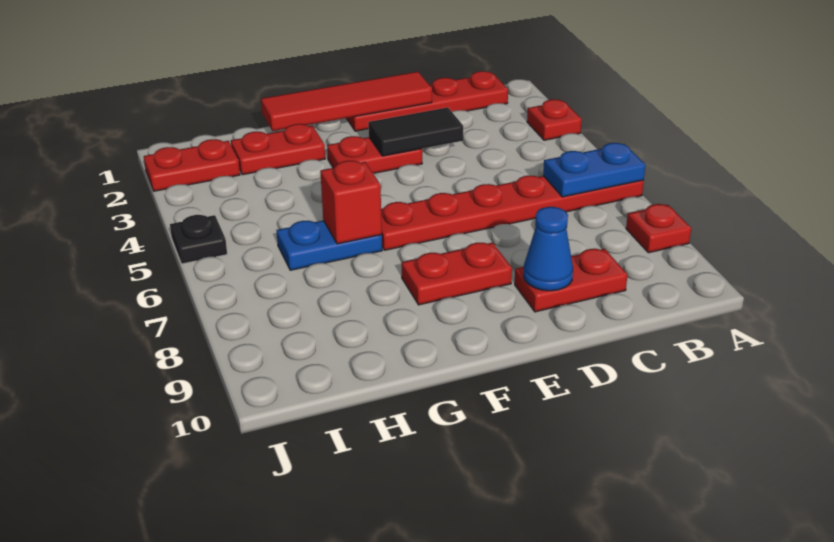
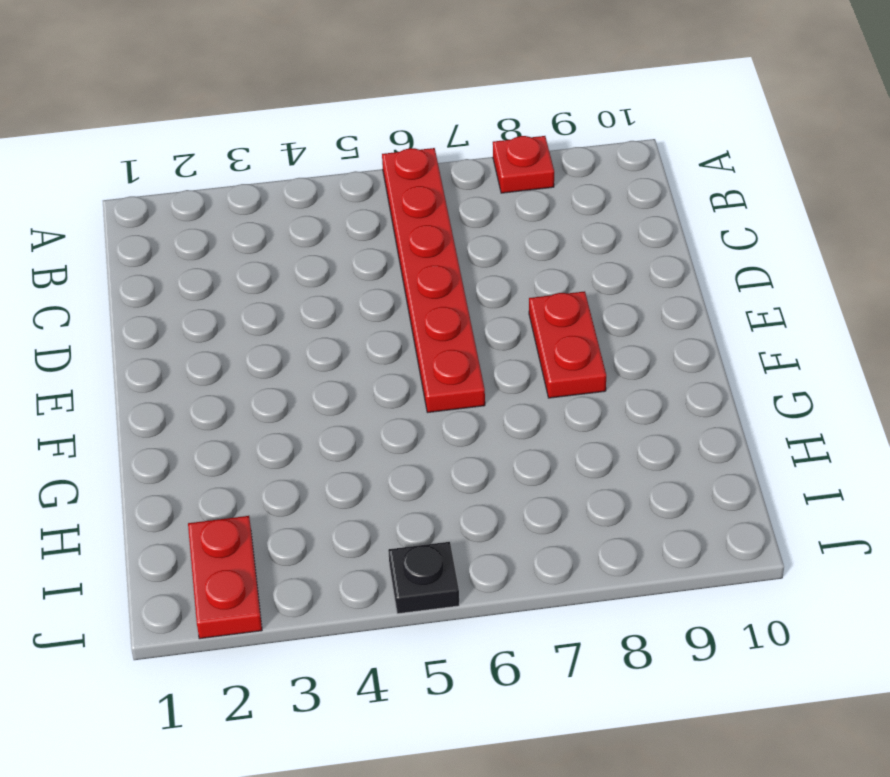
none -> red 1x1 plate [527,99,582,140]
none -> red 1x4 plate [346,71,508,131]
none -> red 1x2 plate [515,249,627,312]

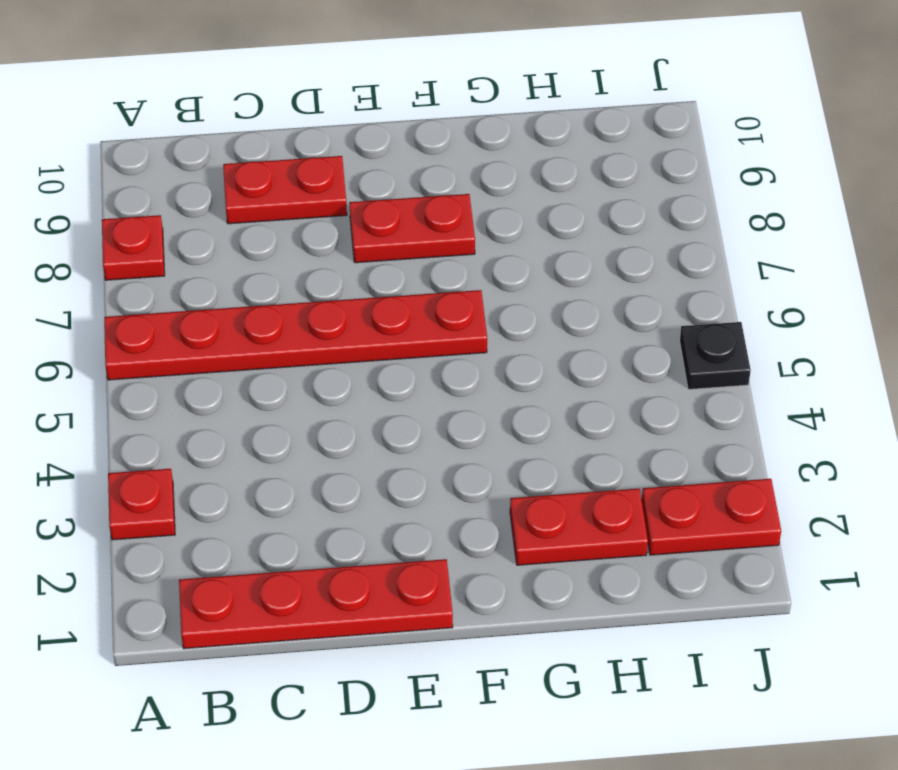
none -> red 1x2 plate [327,136,422,173]
none -> blue 1x2 plate [277,220,382,270]
none -> blue 1x2 plate [543,143,646,197]

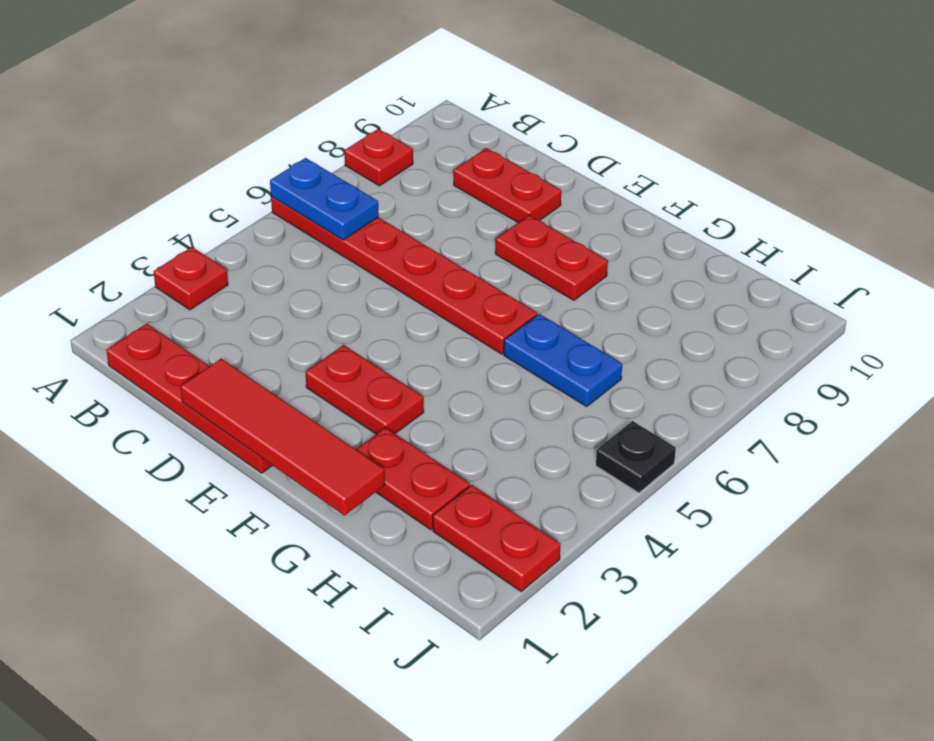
none -> black 1x2 tile [368,107,463,156]
none -> blue 1x1 cone [523,207,573,291]
none -> red 1x1 brick [320,161,382,244]

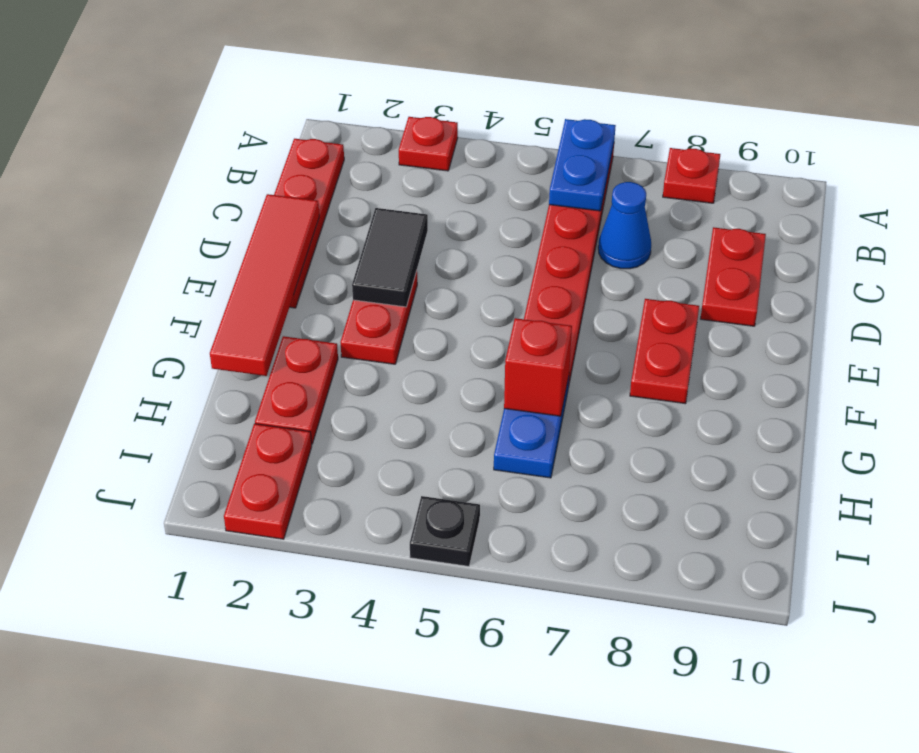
blue 1x1 cone [598,182,651,269] -> blue 1x1 cone moved to [523,207,573,291]

